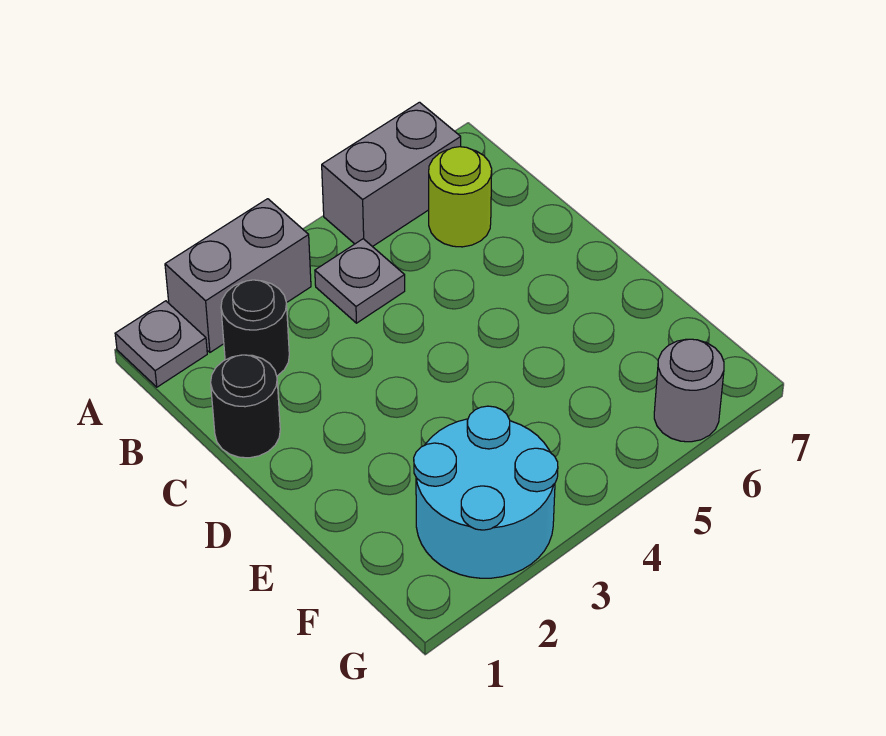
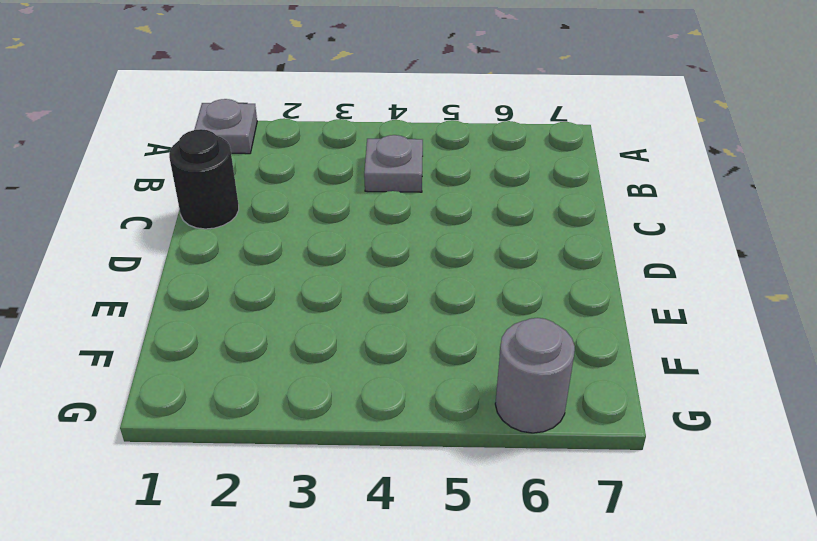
none -> grey 1x2 brick [165,199,311,352]
none -> grey 1x2 brick [322,102,461,247]

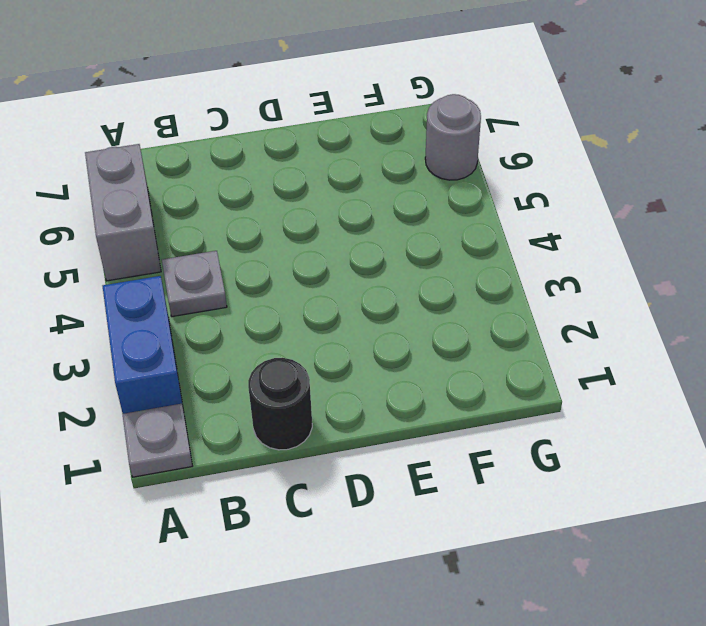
blue 1x2 brick [103,276,183,414] -> grey 1x2 brick [165,199,311,352]
none -> black 1x1 round brick [221,280,289,376]
none -> lime 1x1 round brick [429,147,492,247]

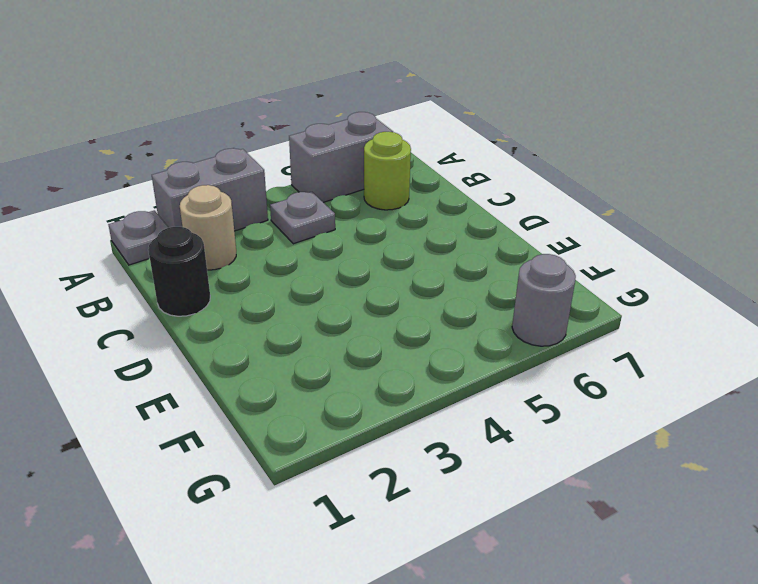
tan 1x1 round brick [180,185,236,270] -> black 1x1 round brick [221,280,289,376]
none -> cyan 2x2 round brick [414,406,558,578]

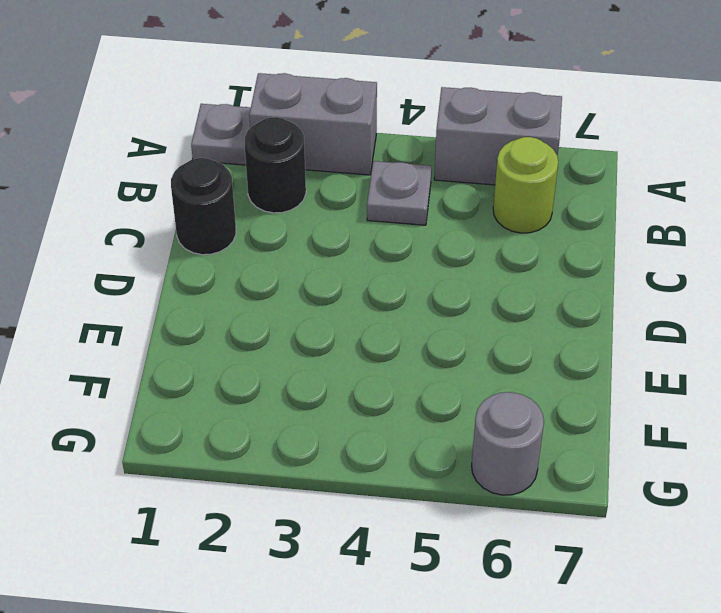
none -> cyan 2x2 round brick [414,406,558,578]

